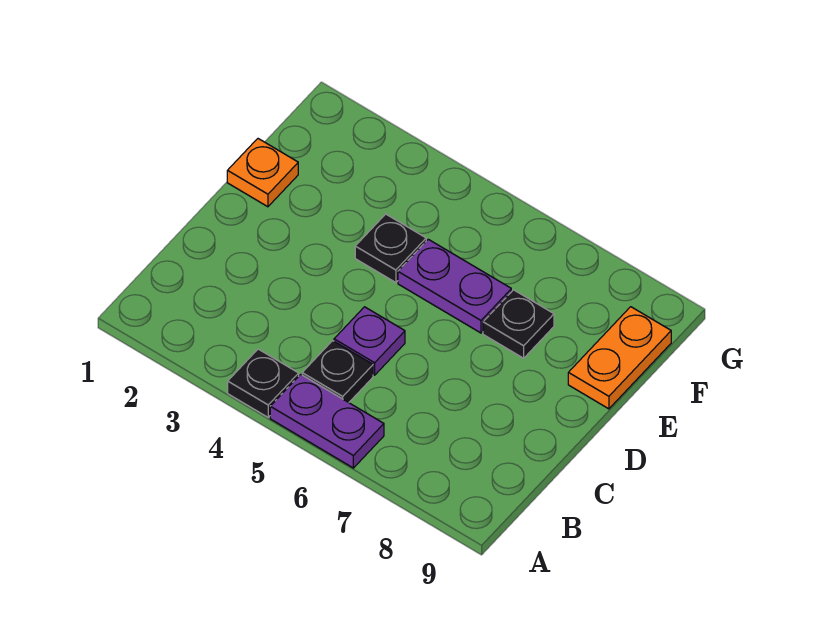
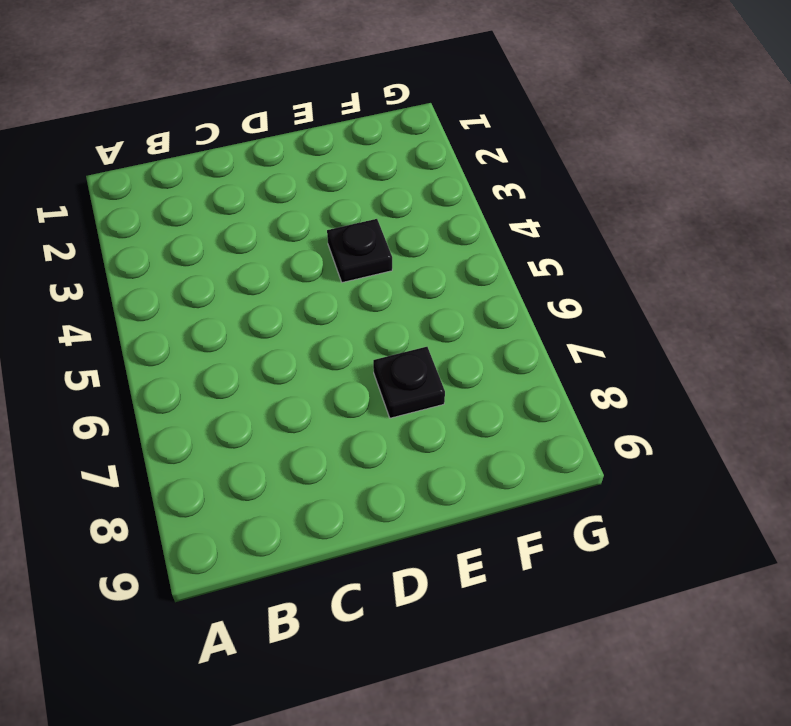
none -> black 1x1 plate [228,349,299,417]
none -> purple 1x2 plate [270,374,384,468]

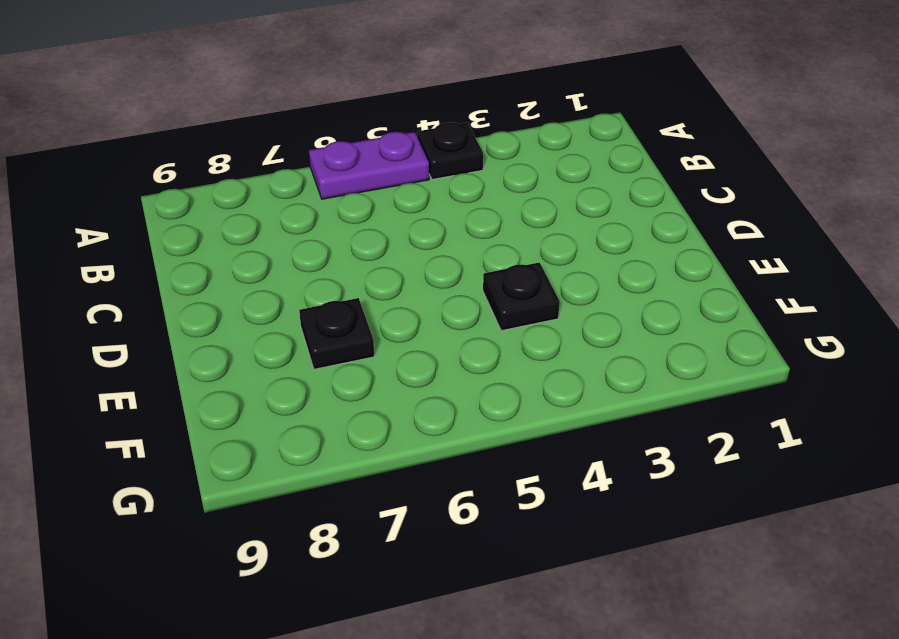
none -> black 1x1 plate [302,341,373,403]
none -> purple 1x1 plate [334,307,405,375]

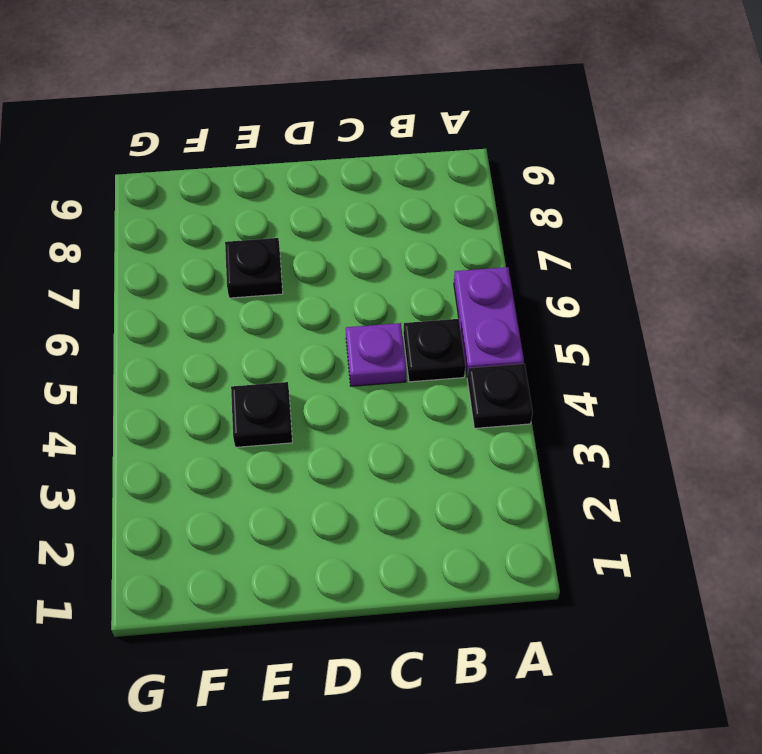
none -> orange 1x1 plate [227,139,298,207]
none -> purple 1x2 plate [398,239,511,333]

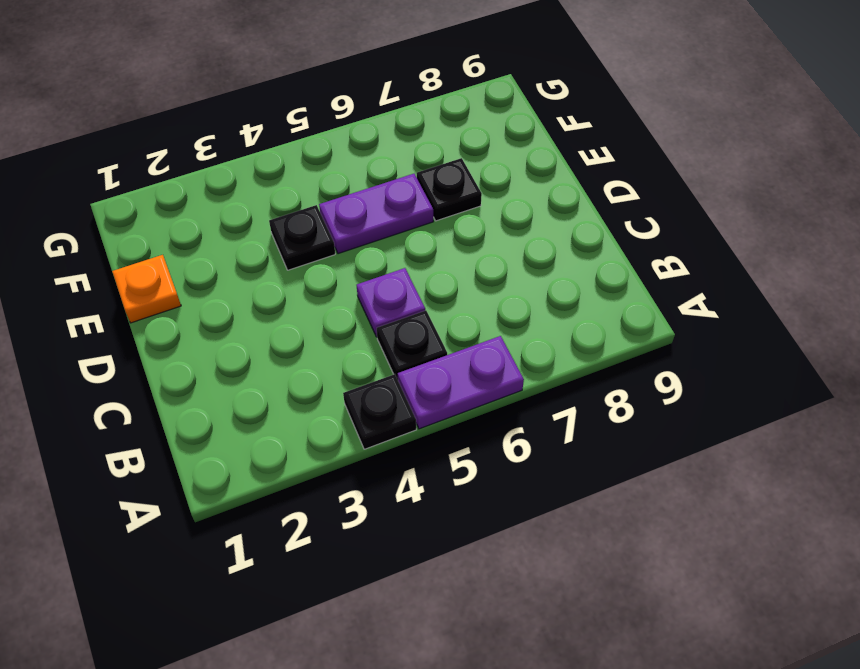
none -> orange 1x2 plate [568,307,671,409]

